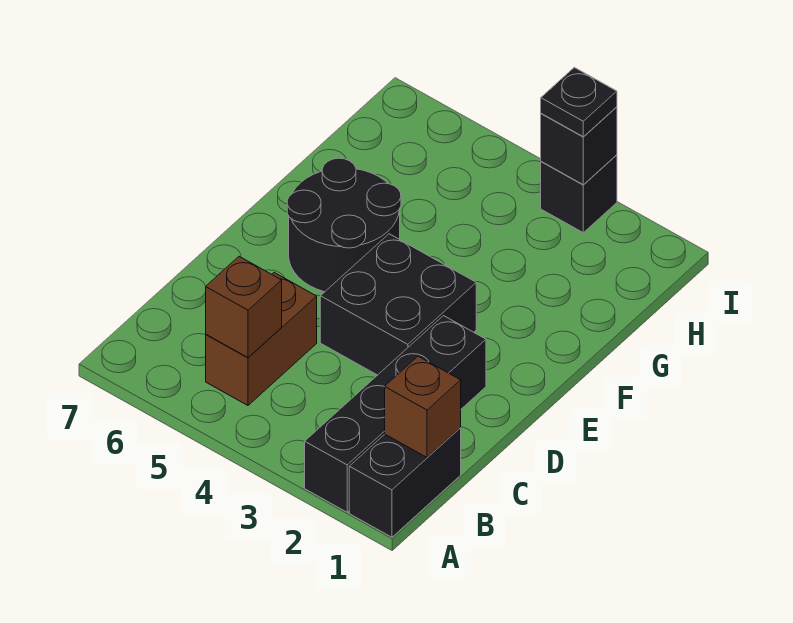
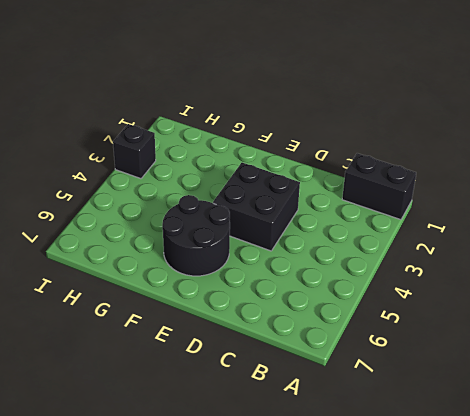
none -> black 1x4 brick [305,316,486,512]
none -> brown 1x2 brick [206,273,317,405]

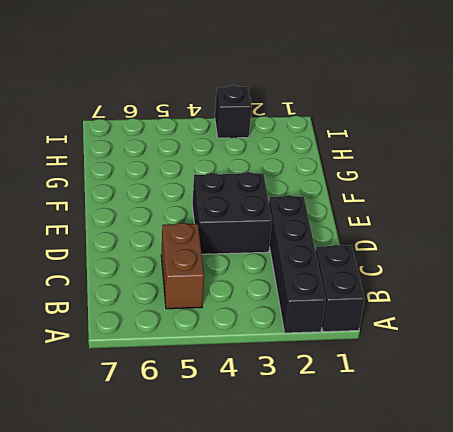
none -> black 2x2 round brick [287,158,401,292]
none -> brown 1x1 brick [385,356,461,457]

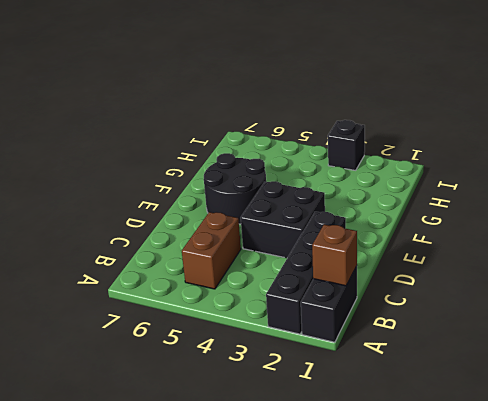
none -> brown 1x1 brick [206,257,282,357]
none -> black 1x1 brick [541,107,617,185]

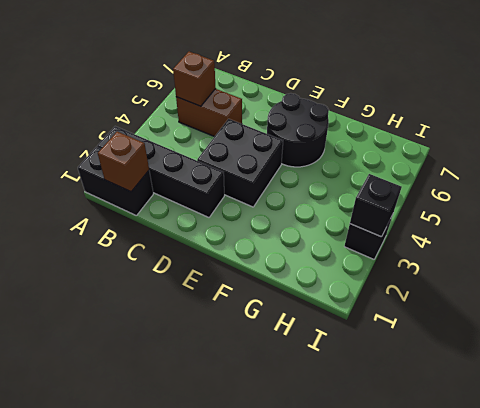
none -> black 1x1 plate [541,67,617,137]

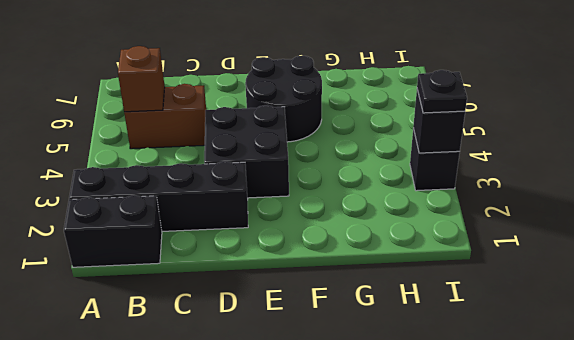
none -> brown 1x1 brick [385,356,461,457]

